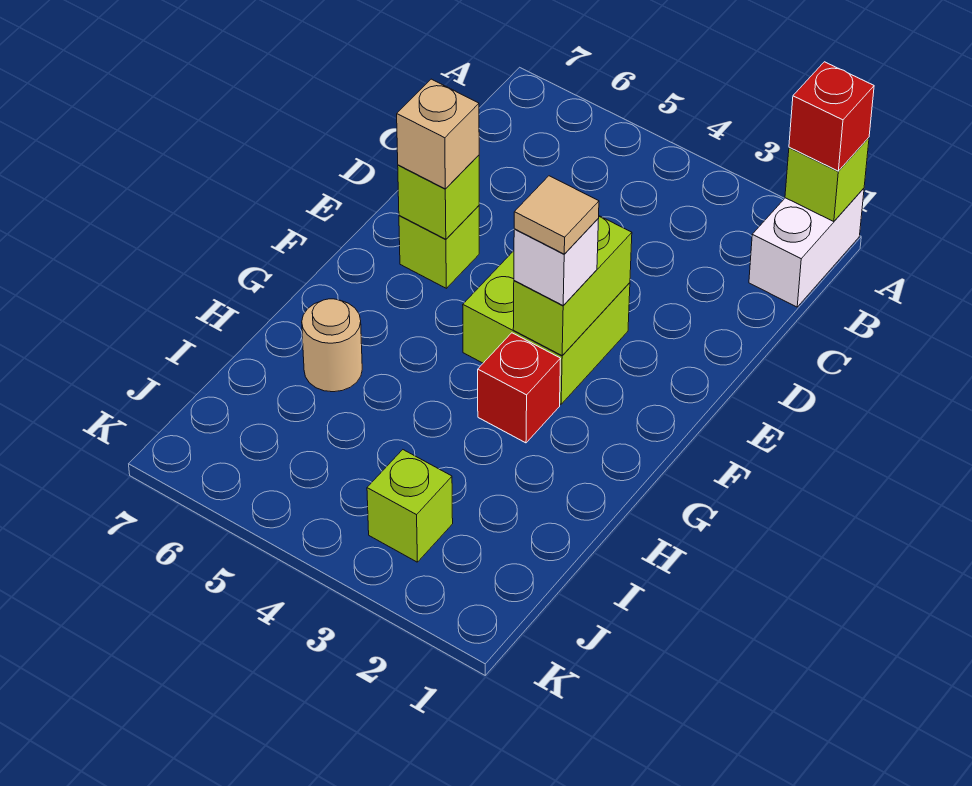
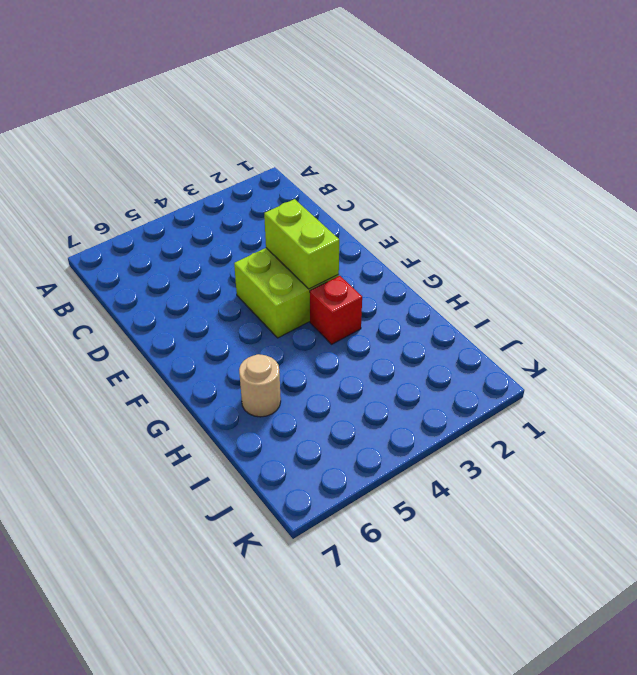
none -> white 1x2 brick [749,188,864,307]
none -> lime 1x1 brick [399,206,479,288]
none -> lime 1x1 brick [367,450,453,562]

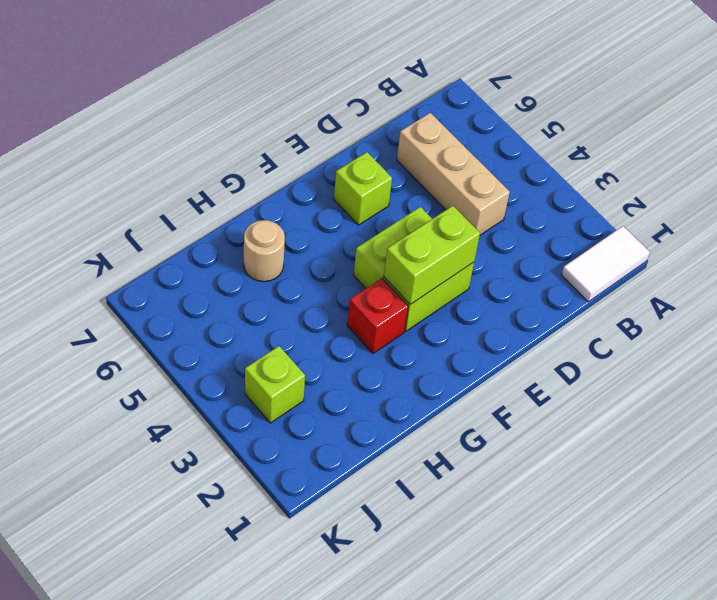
white 1x2 tile [562,226,650,302] -> white 1x2 brick [749,188,864,307]
tan 1x3 brick [397,113,510,235] -> none
none -> lime 1x1 brick [785,138,869,222]
none -> lime 1x1 brick [398,155,479,239]
none -> red 1x1 brick [789,62,874,171]

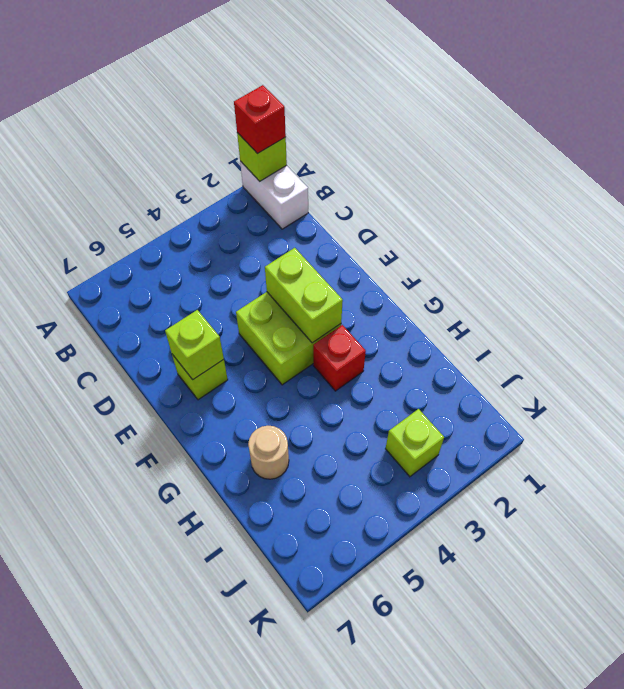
none -> tan 1x1 brick [397,79,479,189]
none -> white 1x1 brick [514,219,598,305]
none -> tan 1x1 tile [514,176,599,254]

